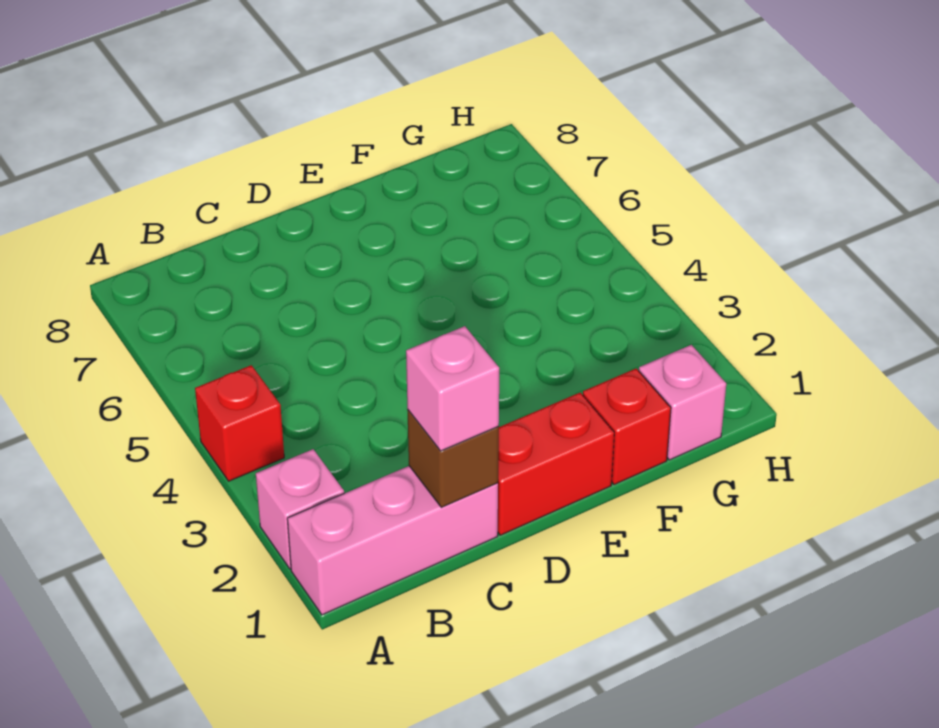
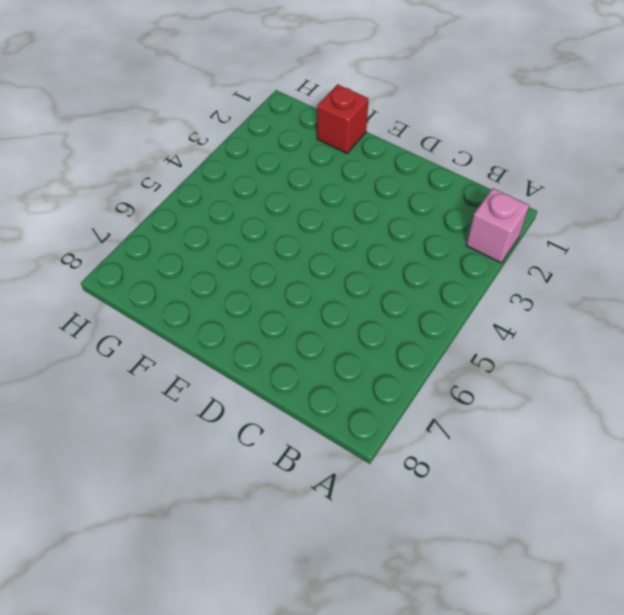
none -> pink 1x3 brick [287,466,498,615]
none -> red 1x1 brick [195,365,284,481]

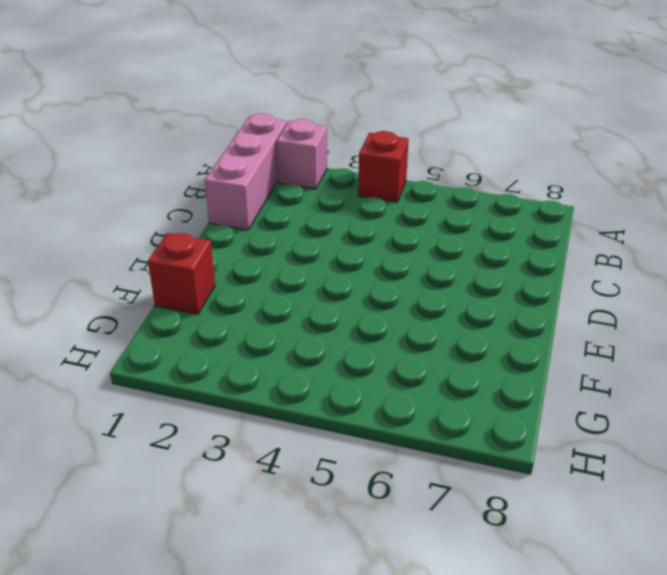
none -> red 1x2 brick [498,393,614,535]
none -> pink 1x1 brick [639,345,726,460]

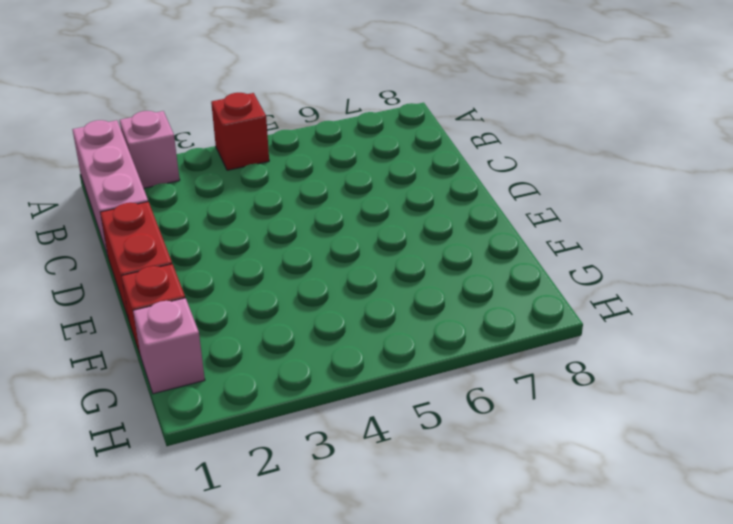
none -> brown 1x1 brick [407,410,499,507]
none -> pink 1x1 brick [406,326,499,451]

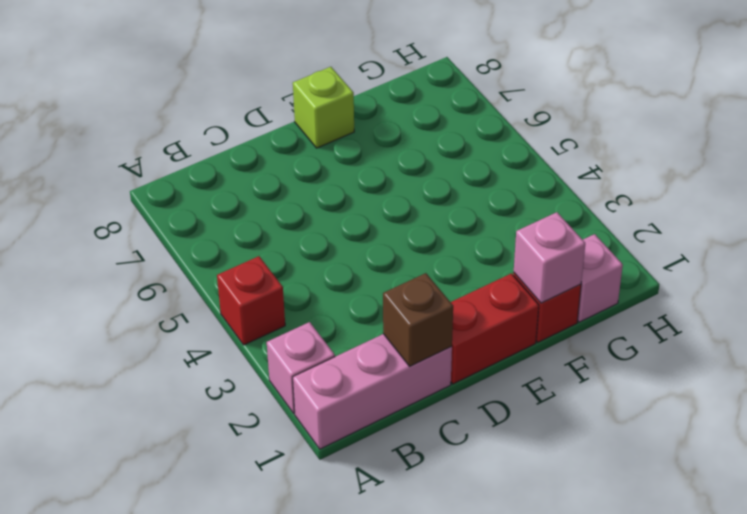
lime 1x1 brick [293,67,354,148] -> none
pink 1x1 brick [514,212,585,303] -> pink 1x1 brick moved to [406,326,499,451]

